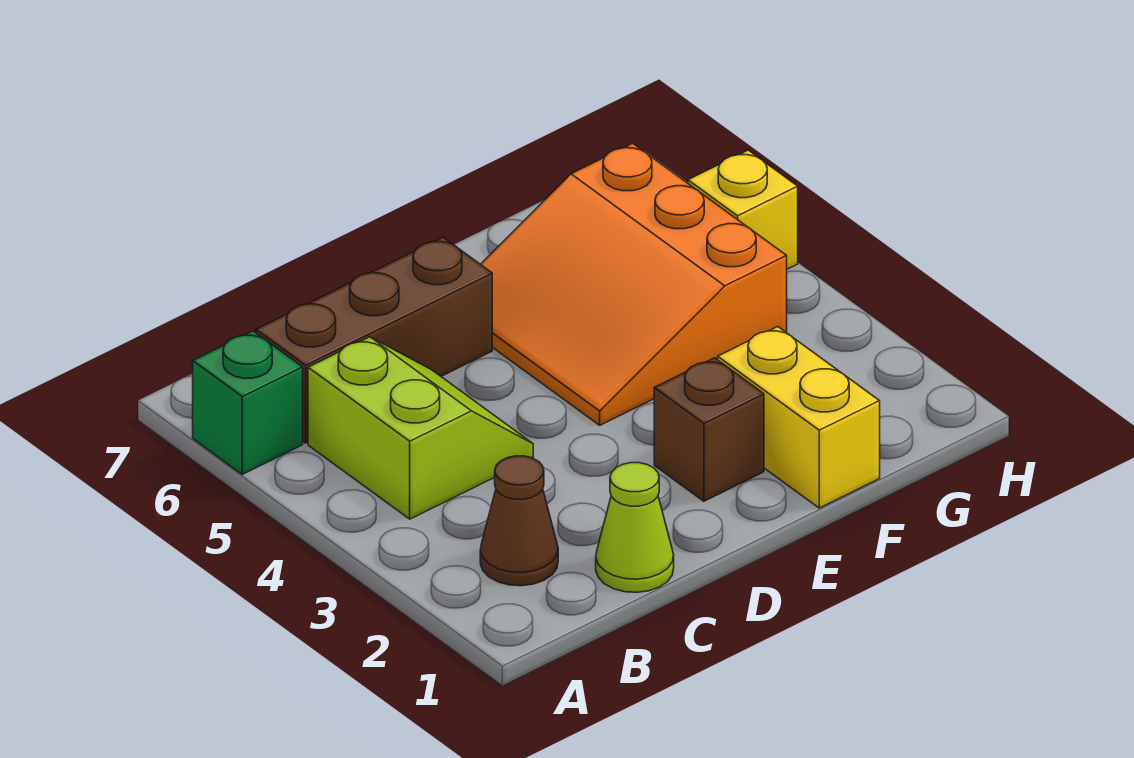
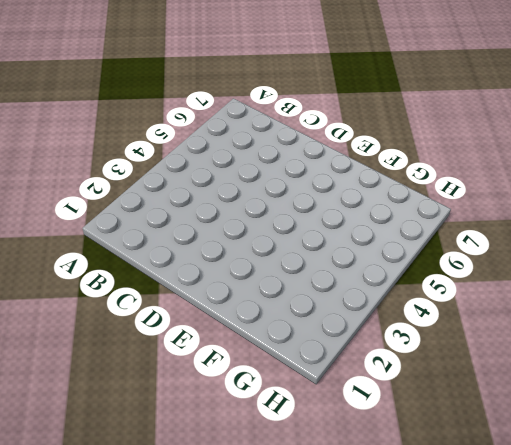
none -> green 1x1 brick [193,331,303,474]
none -> brown 1x1 cone [480,456,558,586]

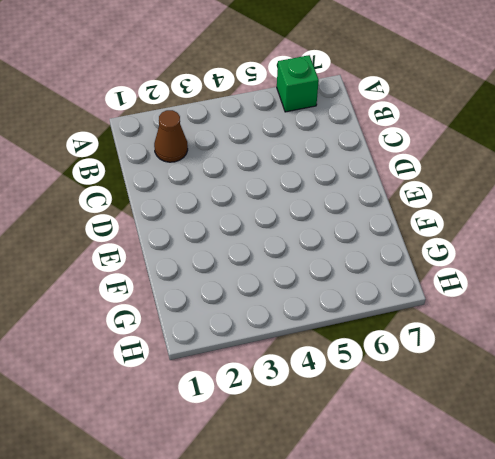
none -> lime 2x2 slope [308,337,533,519]
none -> brown 1x3 brick [256,237,492,443]

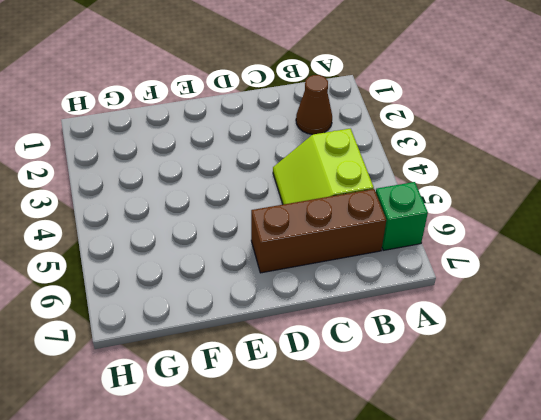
none -> lime 1x1 cone [596,463,674,592]
none -> brown 1x1 brick [654,358,764,501]

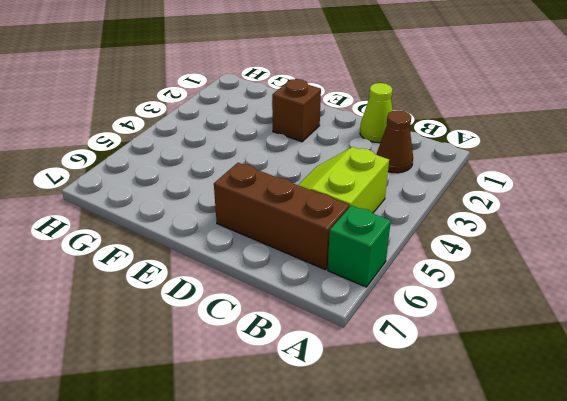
none -> orange 3x3 slope [481,143,787,425]
none -> yellow 1x2 brick [718,327,880,508]

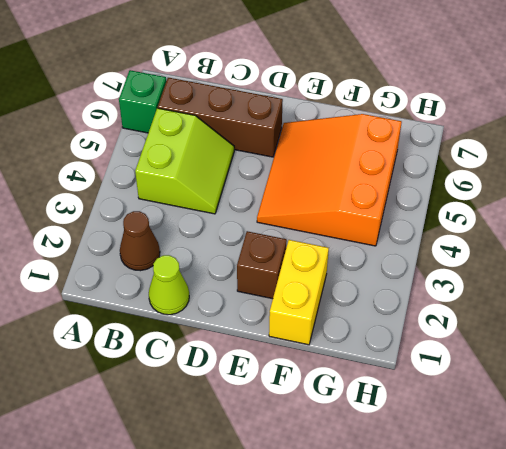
none -> yellow 1x1 brick [688,150,798,269]

